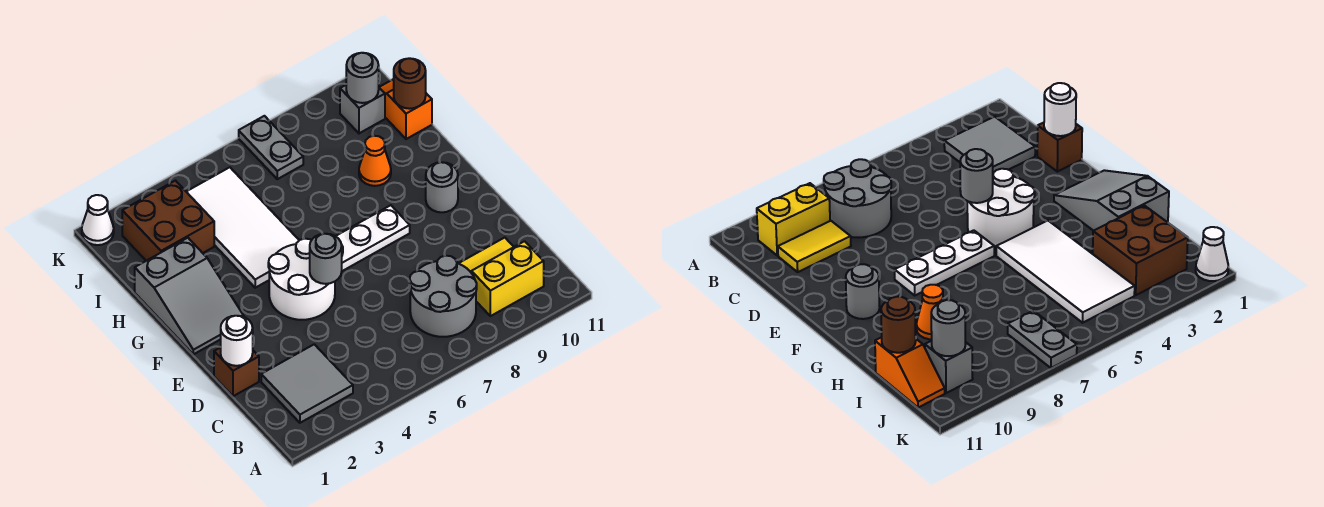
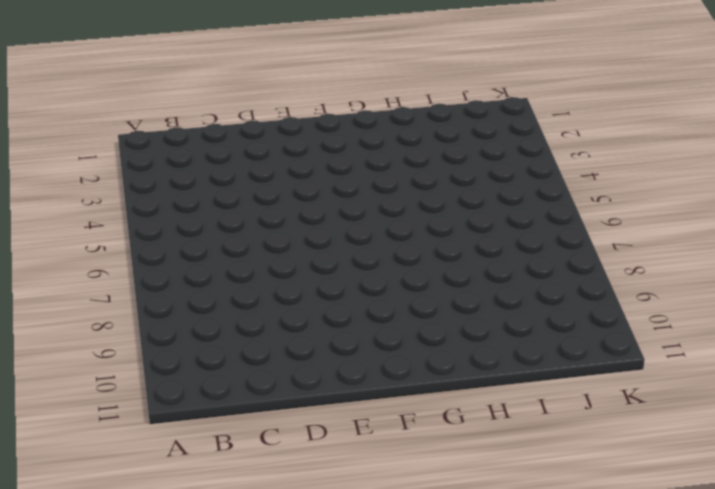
none -> grey 2x2 tile [261,344,353,423]
none -> grey 2x2 round brick [410,256,477,337]
none -> yellow 1x2 brick [472,241,544,316]

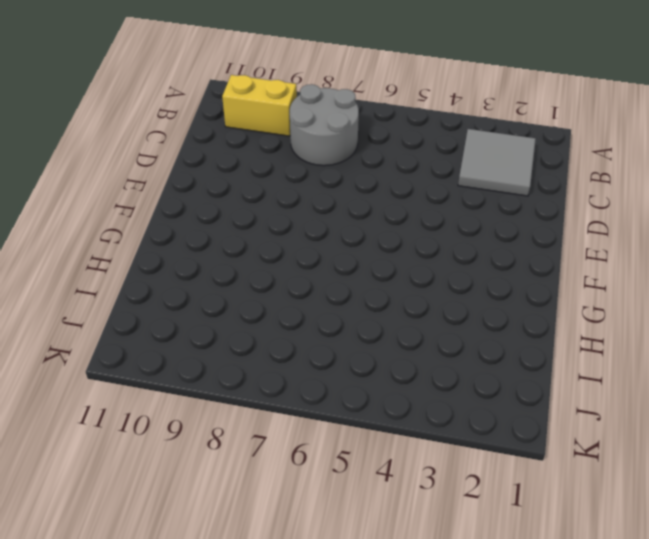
none -> yellow 1x2 tile [459,238,513,273]
none -> brown 1x1 brick [214,347,259,396]
none -> white 2x2 round brick [268,239,335,320]

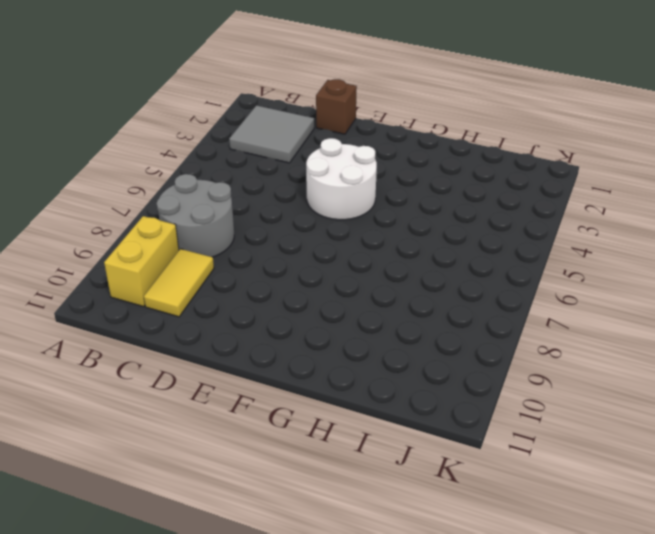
none -> grey 2x3 slope [135,238,244,354]
none -> white 1x3 plate [336,205,410,271]
none -> grey 1x1 round brick [426,162,458,212]

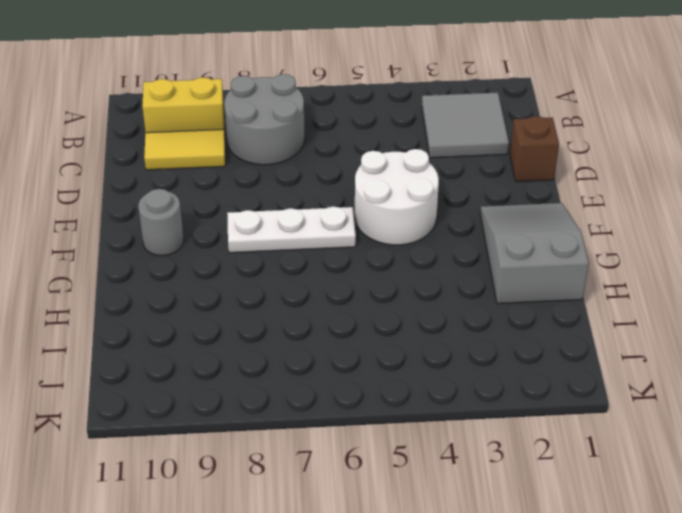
none -> white 2x4 tile [186,167,299,288]
none -> orange 1x1 cone [359,136,391,186]
none -> brown 2x2 brick [122,181,214,261]

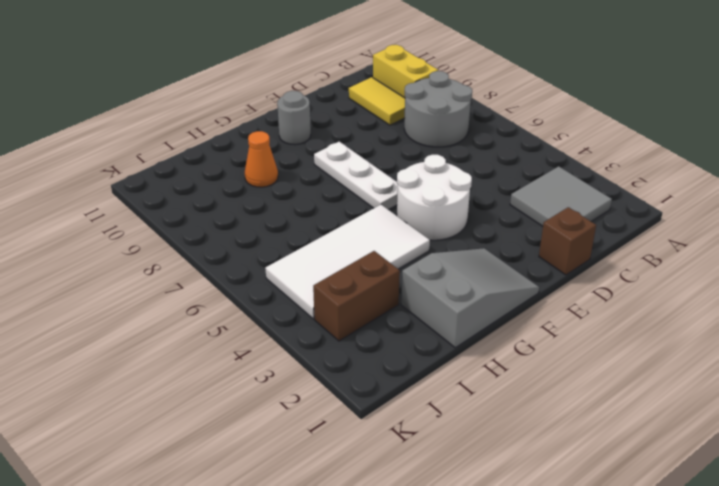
brown 1x2 brick [313,251,400,341] -> brown 2x2 brick [122,181,214,261]
none -> orange 1x2 slope [379,79,432,139]
none -> grey 1x2 plate [239,116,303,179]
none -> grey 1x1 brick [340,85,385,133]

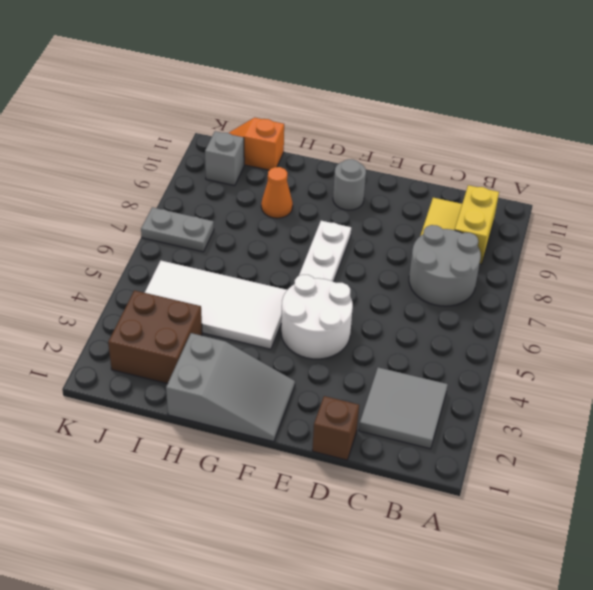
none -> white 1x1 cone [82,195,114,245]
none -> white 1x1 round brick [221,316,253,366]
none -> grey 1x1 round brick [310,234,342,284]

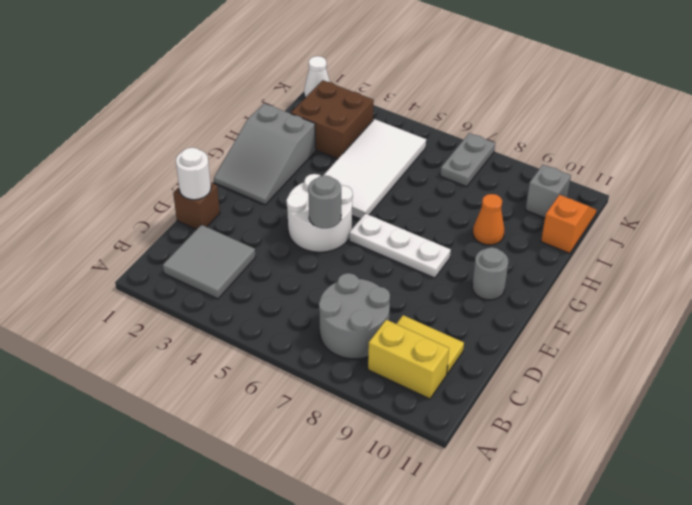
none -> brown 1x1 round brick [394,58,426,109]
none -> grey 1x1 round brick [346,53,379,103]

